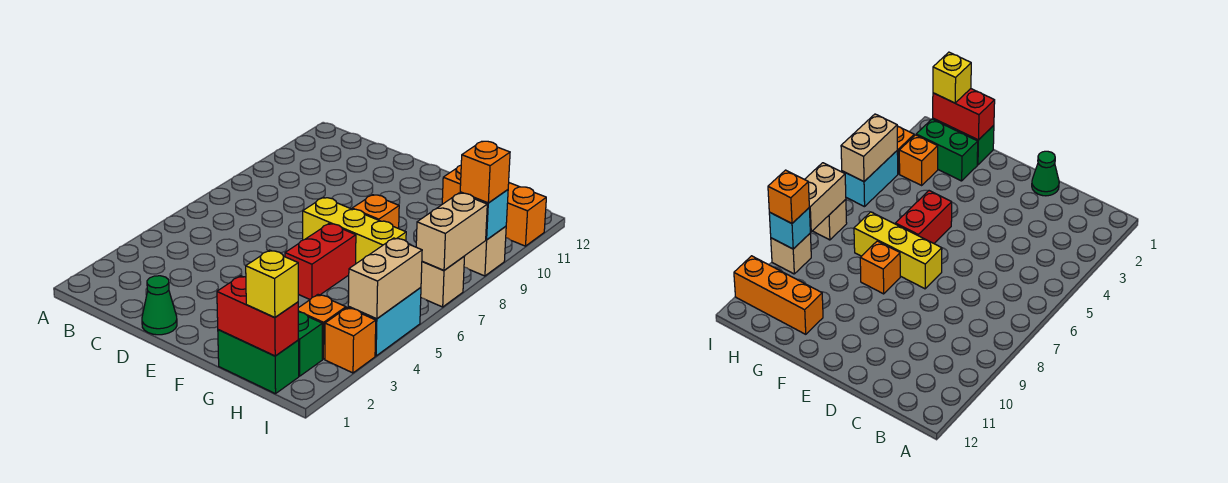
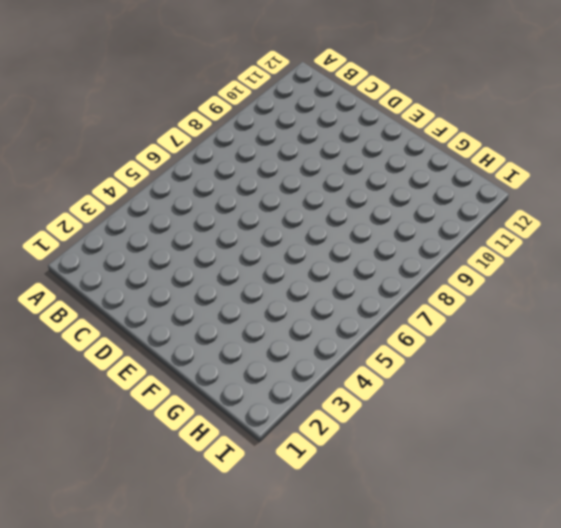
none -> green 1x1 cone [142,276,177,335]
none -> yellow 1x3 brick [303,197,406,263]
none -> red 1x2 brick [285,224,356,299]

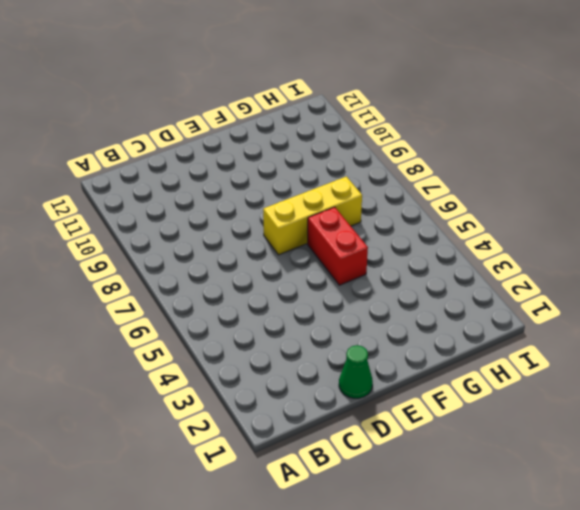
none -> orange 1x1 brick [352,195,399,228]
none -> green 1x2 brick [218,330,299,394]
none -> green 1x2 brick [298,312,322,376]

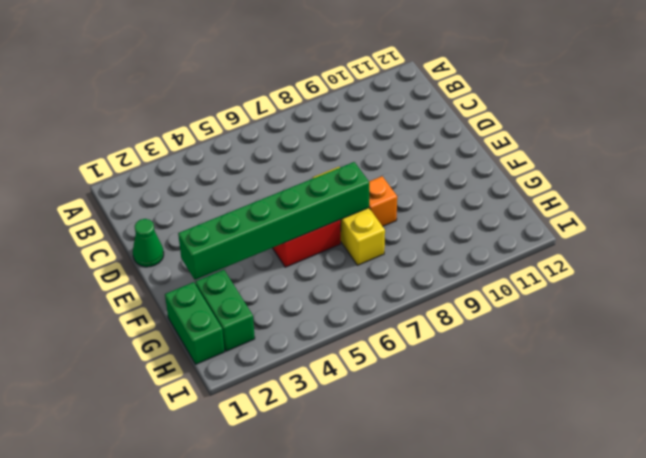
green 1x6 brick [178,162,369,280] -> none
none -> orange 1x3 brick [442,165,546,246]
none -> orange 1x1 brick [298,295,346,359]
none -> orange 1x1 brick [325,307,376,373]

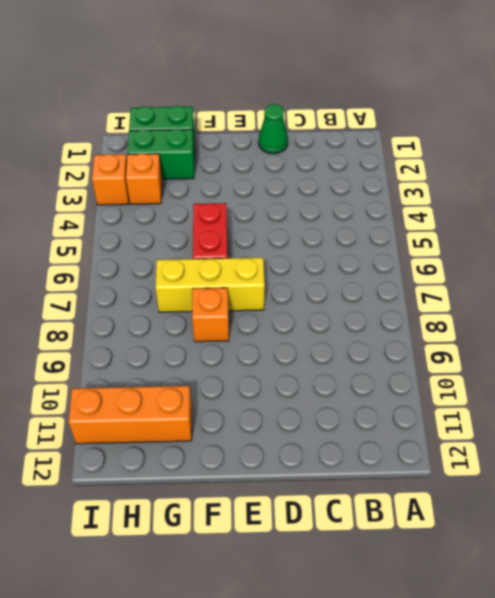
none -> cyan 1x2 brick [348,287,421,356]
none -> tan 1x1 brick [421,257,464,307]
none -> tan 1x1 brick [464,226,506,276]

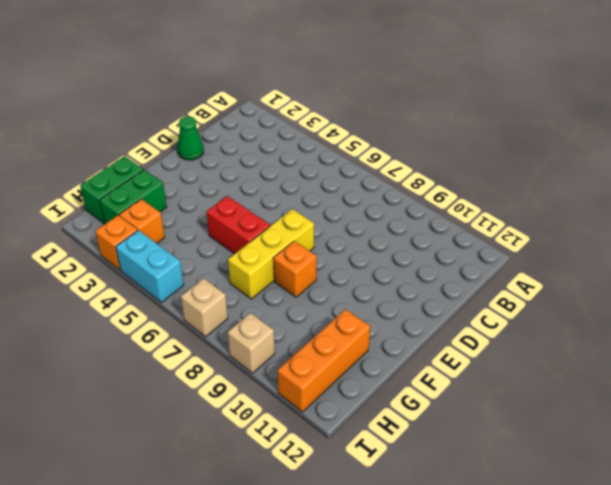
none -> red 1x2 brick [217,276,298,356]
none -> tan 1x2 brick [348,238,422,319]
none -> tan 1x2 brick [416,193,487,270]

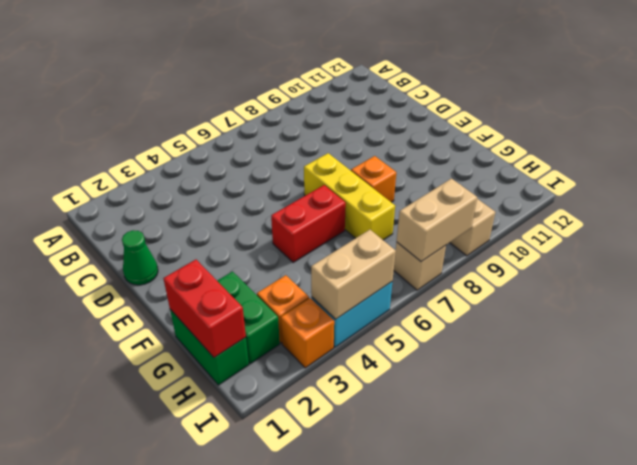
none -> orange 1x3 brick [442,165,546,246]
none -> cyan 1x1 brick [460,190,508,240]
none -> yellow 1x1 brick [246,250,298,318]

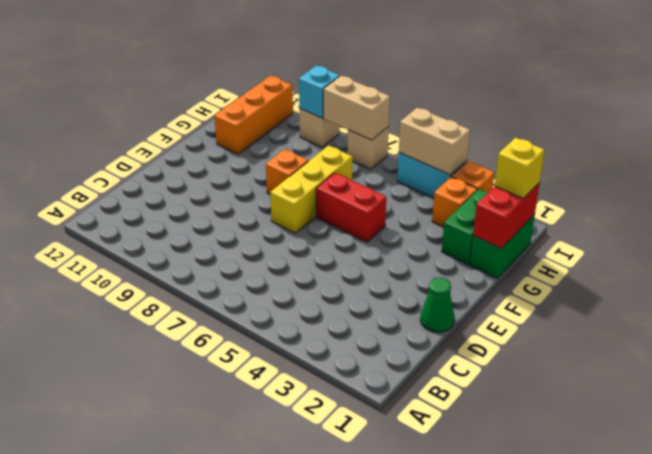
none -> orange 1x1 brick [460,141,510,203]

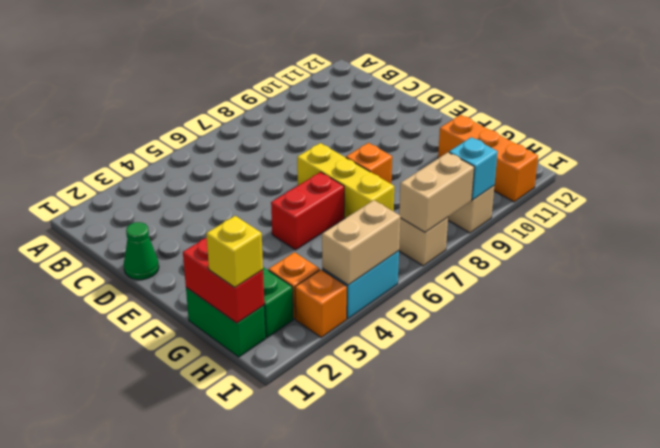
none -> orange 1x1 brick [460,141,510,203]

